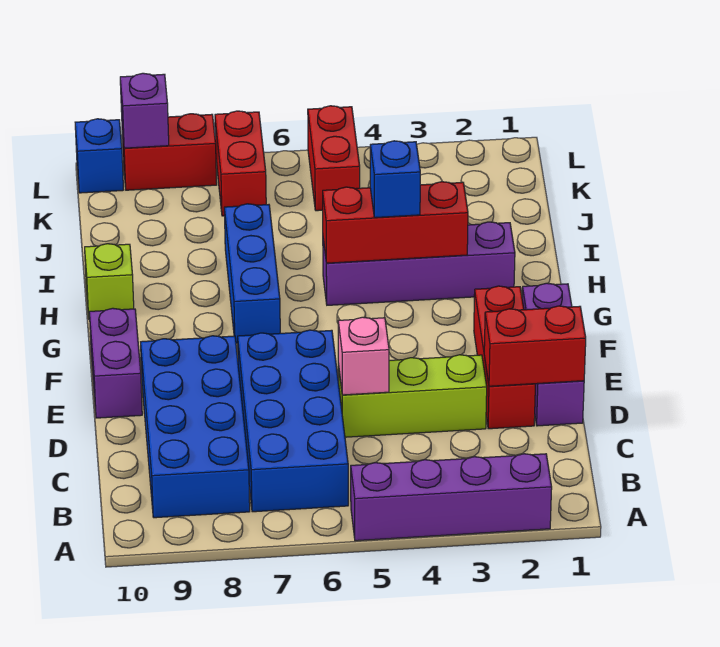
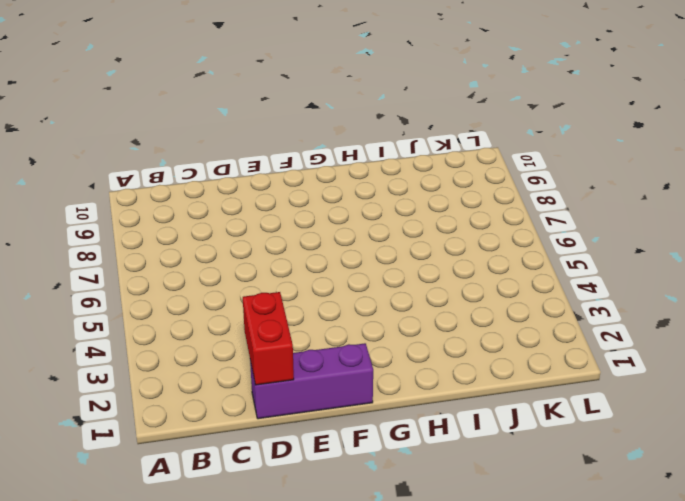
none -> purple 1x4 brick [351,454,552,541]
none -> blue 2x4 brick [238,330,348,512]
none -> blue 2x4 brick [141,336,250,518]

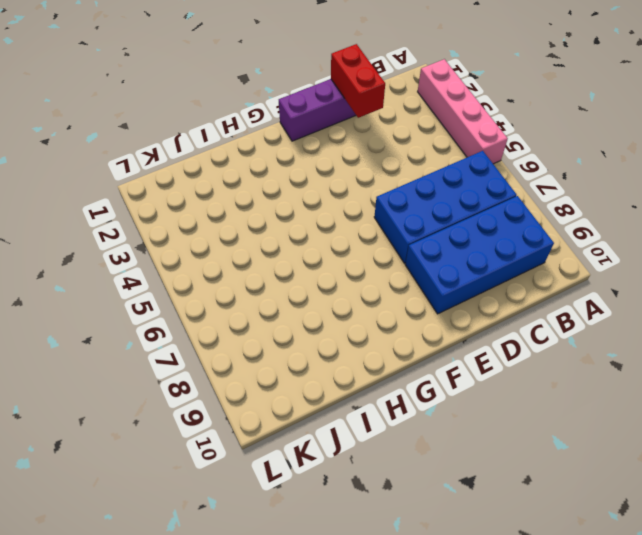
pink 1x4 brick [418,59,508,164] -> purple 1x4 brick [351,454,552,541]
none -> red 1x3 brick [474,286,535,429]
none -> lime 1x3 brick [338,355,487,437]
none -> purple 1x2 brick [89,308,142,418]

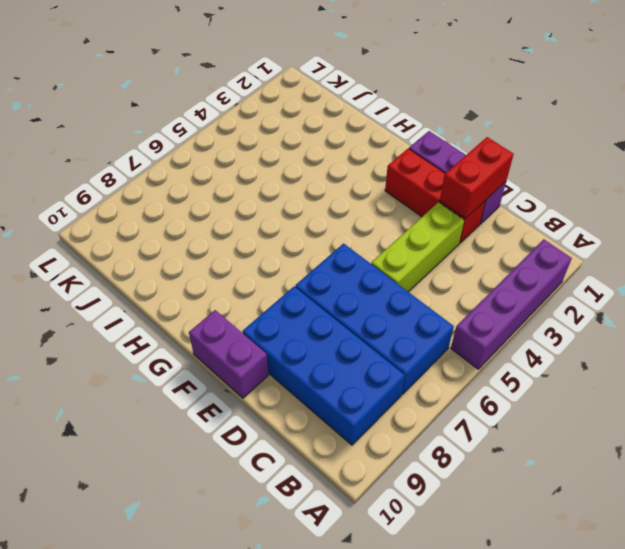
none -> blue 1x3 brick [224,204,280,343]
none -> purple 1x4 brick [323,222,515,305]
none -> lime 1x1 brick [85,244,134,319]

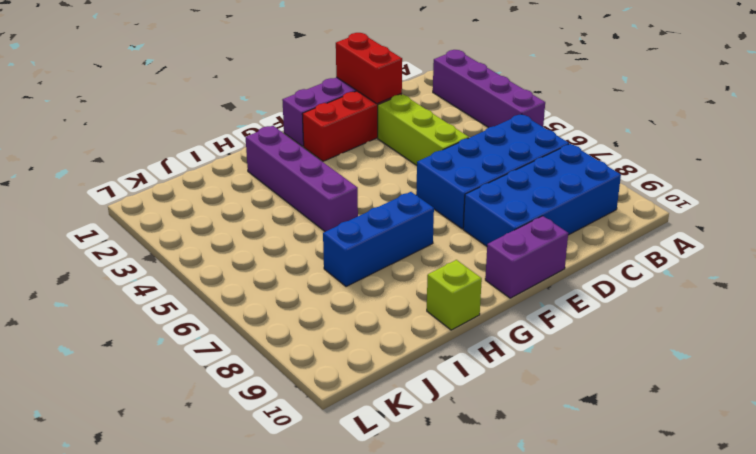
none -> red 1x2 brick [308,106,360,211]
none -> red 1x2 brick [215,111,266,216]
none -> red 1x2 brick [122,114,217,190]

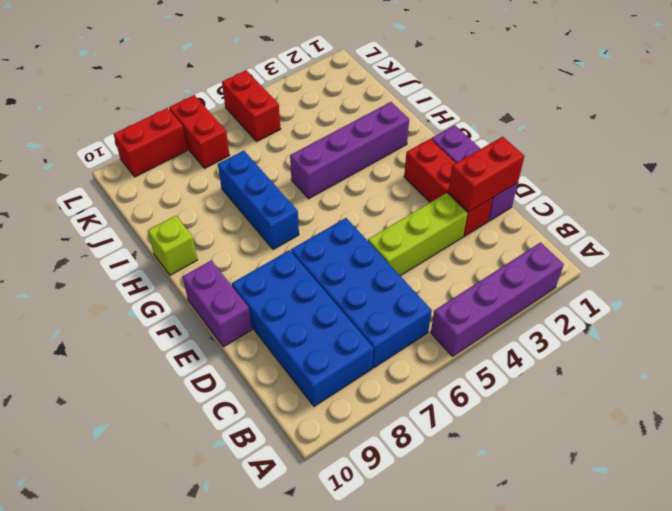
none -> blue 1x1 brick [75,119,123,193]
none -> pink 1x1 brick [338,317,389,395]
none -> red 1x3 brick [323,182,468,263]

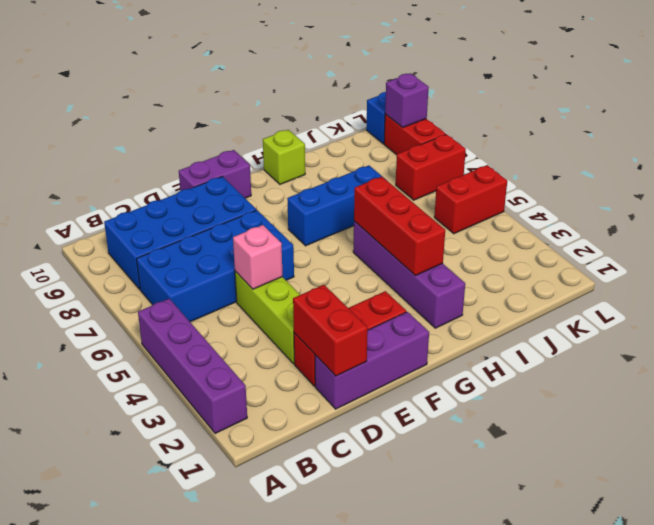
none -> blue 1x1 brick [370,141,420,218]

